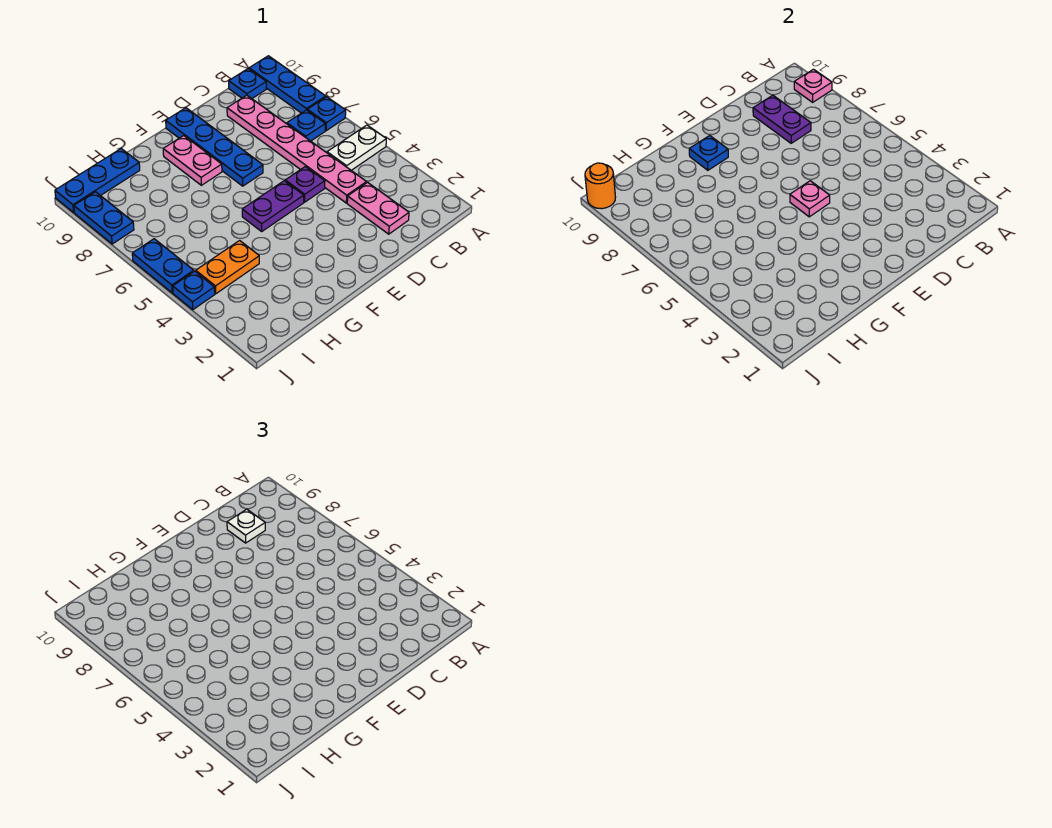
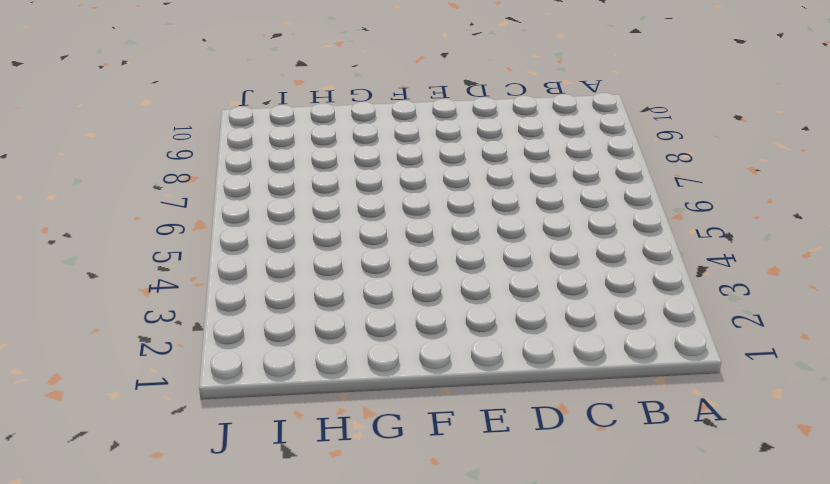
none -> white 1x2 plate [327,125,386,170]
none -> blue 1x1 plate [307,97,346,131]
none -> blue 1x3 plate [249,56,326,113]

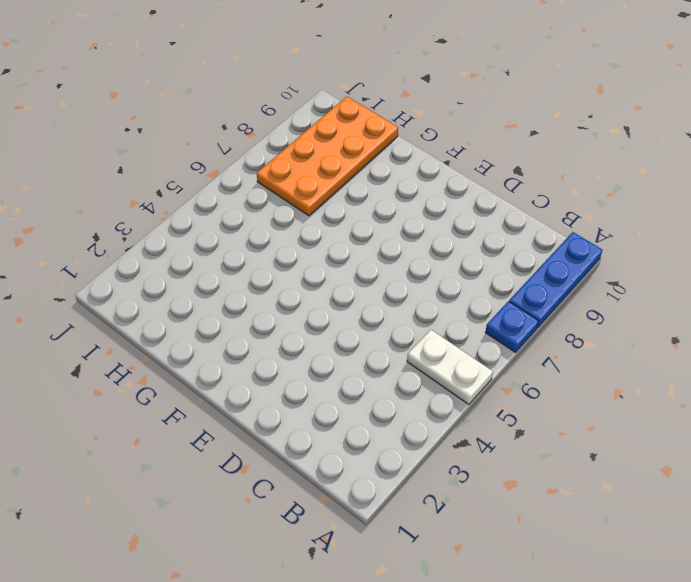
orange 2x4 plate [257,97,398,216] -> blue 1x3 plate [55,149,140,212]
none -> blue 1x1 plate [287,110,325,141]
none -> blue 1x1 plate [229,69,266,99]
none -> pink 1x2 plate [347,182,409,234]

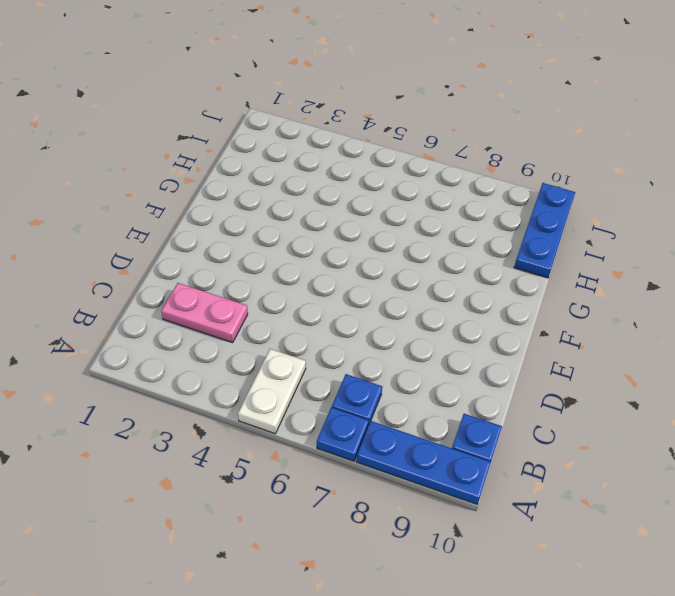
none -> pink 1x6 plate [227,95,366,203]
none -> purple 1x1 plate [285,167,325,202]
none -> purple 1x2 plate [242,181,304,231]

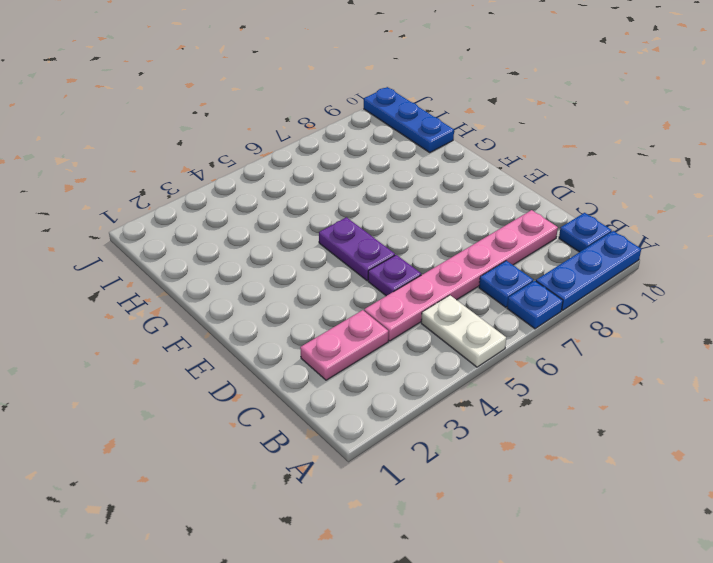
none -> blue 1x4 plate [166,108,263,186]
none -> pink 1x2 plate [163,136,222,185]
none -> orange 1x2 plate [196,240,259,294]

